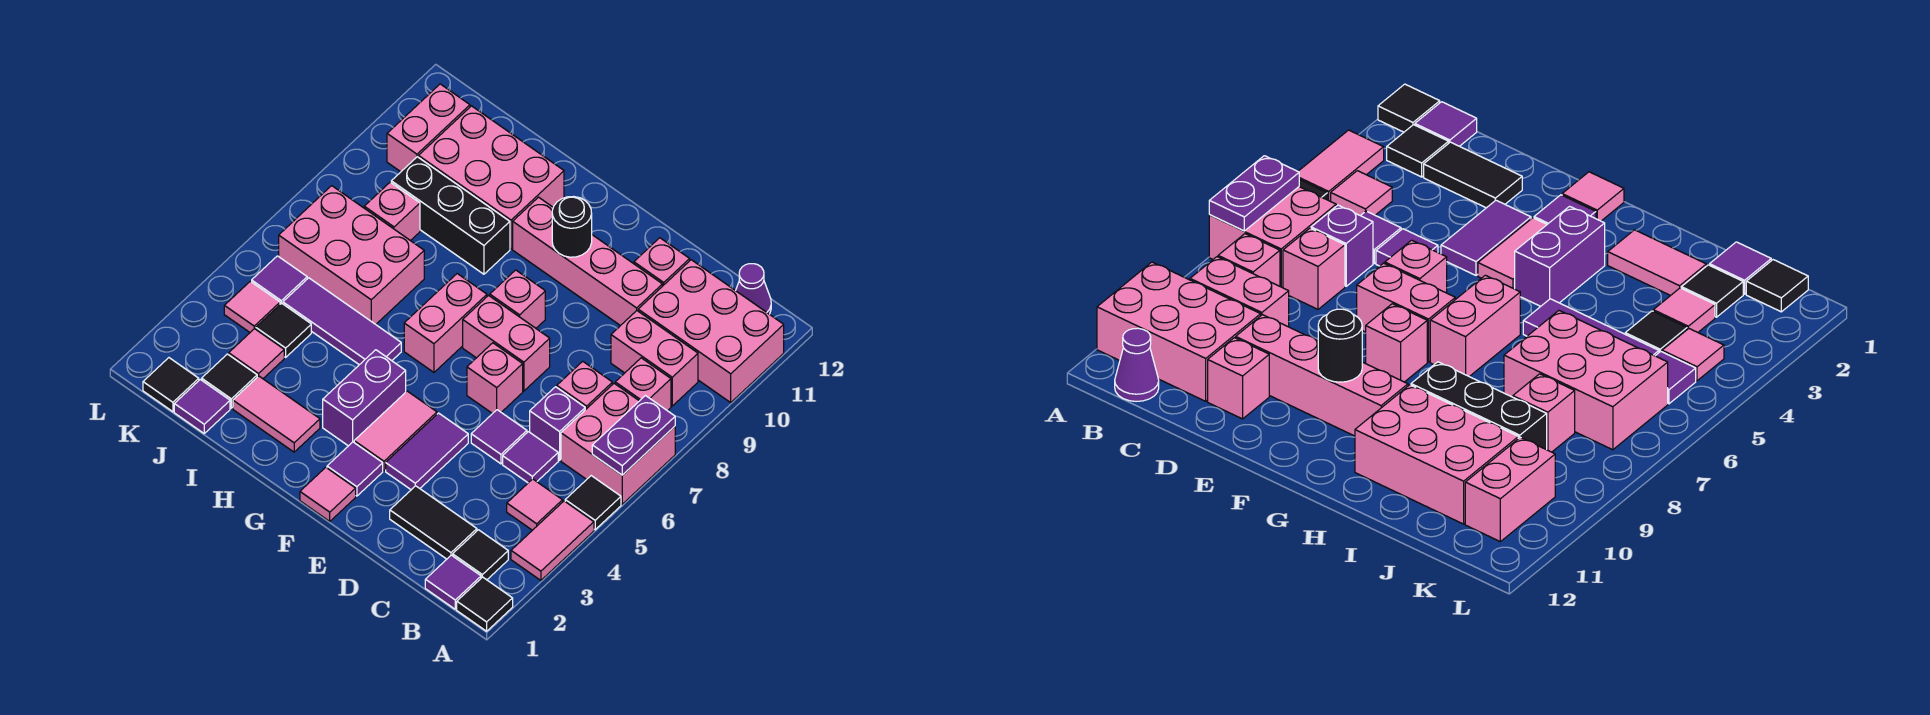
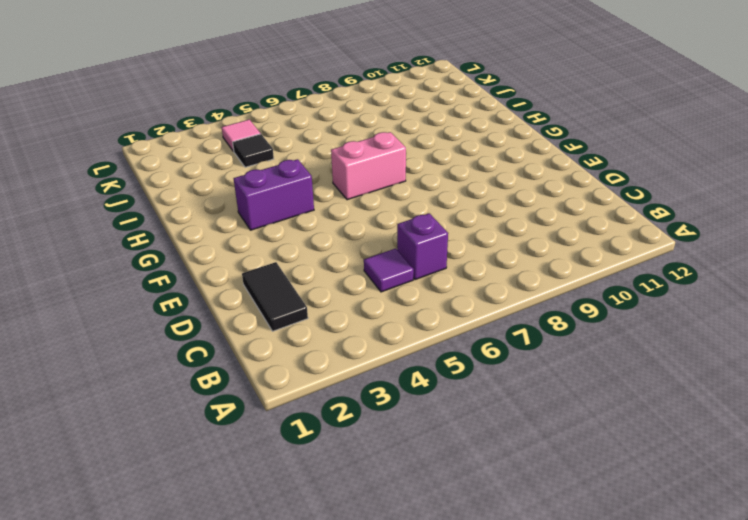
none -> black 1x1 tile [457,577,513,631]
none -> pink 1x2 tile [511,501,594,580]
none -> black 1x1 tile [565,476,621,530]
none -> pink 2x2 brick [561,383,675,504]

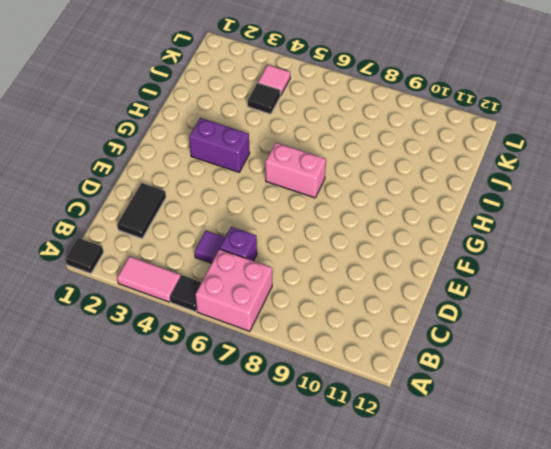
none -> pink 2x3 brick [638,260,784,403]
none -> purple 1x1 tile [425,555,481,609]
none -> black 1x1 tile [453,530,508,580]
none -> pink 1x1 tile [507,479,563,530]

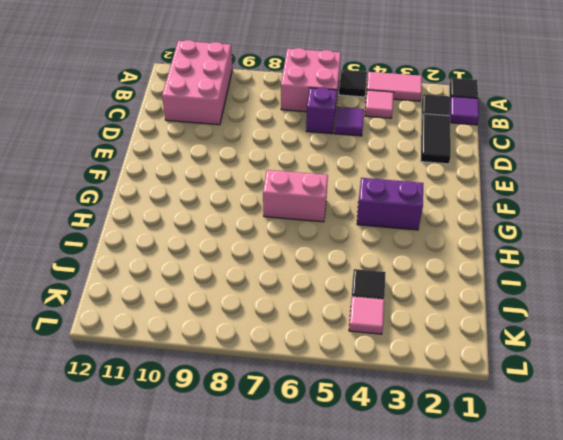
none -> pink 1x1 brick [615,358,671,411]
none -> pink 1x2 brick [611,311,698,406]
none -> purple 1x1 cone [736,264,771,314]
none -> pink 1x1 brick [557,361,612,410]

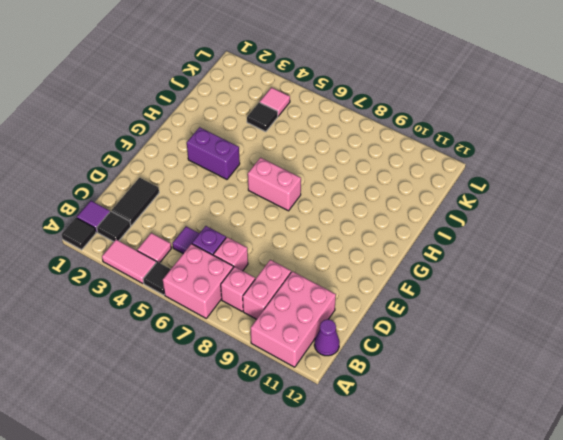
none -> purple 1x1 tile [471,410,527,464]
none -> pink 1x4 brick [513,197,662,326]
none -> pink 1x1 brick [634,238,690,286]
none -> purple 1x2 tile [386,413,468,490]

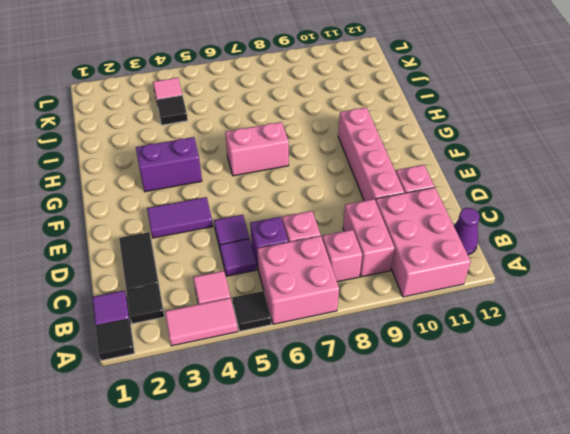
none -> pink 1x1 brick [467,343,523,414]
none -> pink 1x2 brick [463,296,550,391]
none -> pink 1x1 tile [300,467,356,521]
none -> purple 1x1 tile [327,442,383,496]

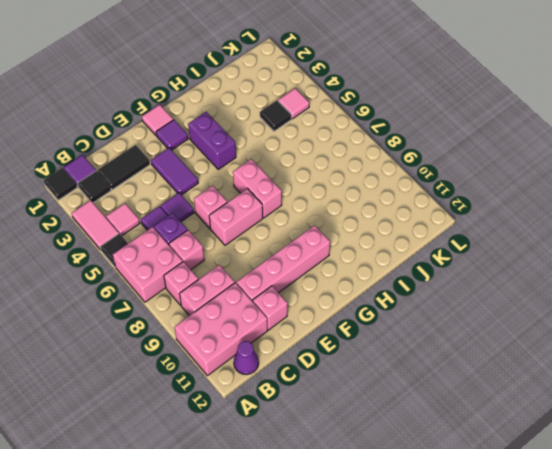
none -> pink 1x2 tile [354,391,437,471]
none -> pink 1x1 brick [490,270,545,328]
none -> pink 1x2 tile [233,376,320,452]
none -> purple 1x3 tile [283,278,401,365]

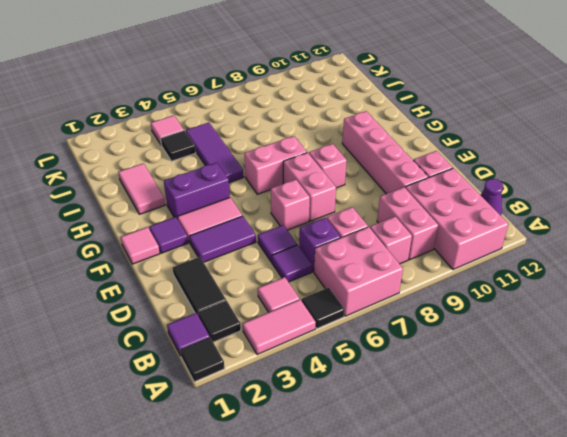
none -> black 1x3 brick [391,157,510,274]
none -> pink 2x3 brick [419,106,564,249]
none -> pink 2x3 brick [279,186,424,324]
none -> purple 1x1 tile [174,380,230,433]

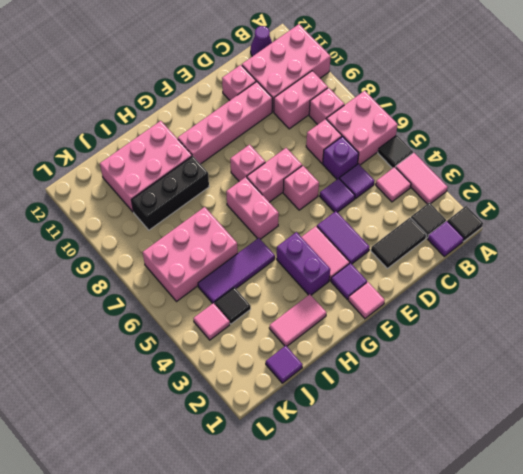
none -> black 1x1 tile [202,354,257,408]
none -> pink 1x1 tile [229,329,284,379]
none -> pink 1x1 brick [364,182,420,241]
none -> black 1x1 tile [143,358,199,412]

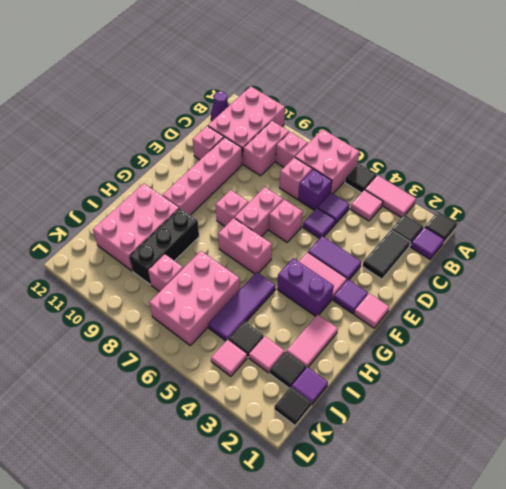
none -> purple 1x1 tile [252,256,307,304]
none -> pink 1x2 brick [387,84,470,172]
none -> purple 1x2 plate [592,396,675,475]
none -> black 1x1 round brick [552,197,592,257]

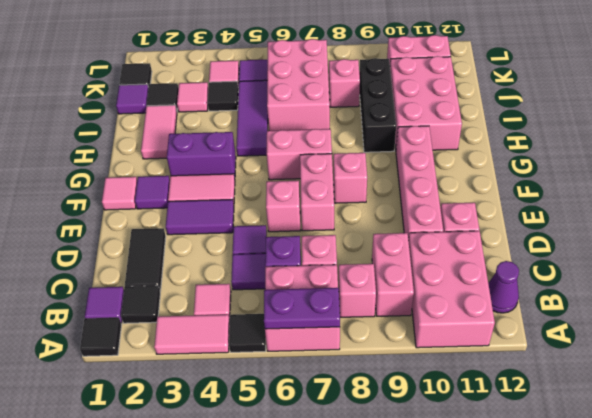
none -> black 1x1 round brick [552,197,592,257]

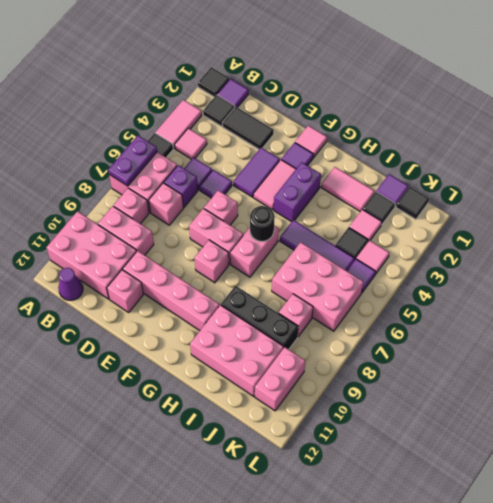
black 1x1 round brick [250,206,275,241] -> black 1x1 round brick moved to [552,197,592,257]

